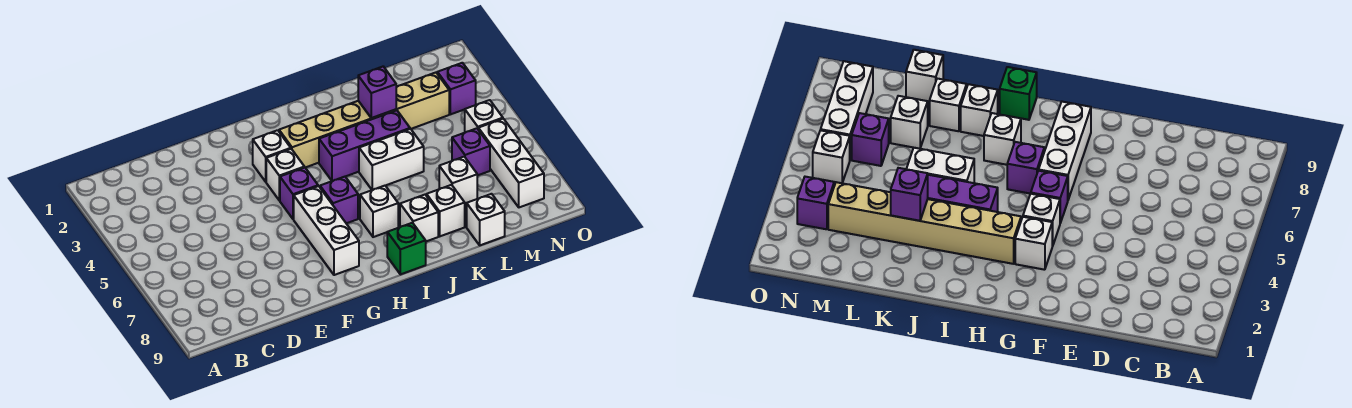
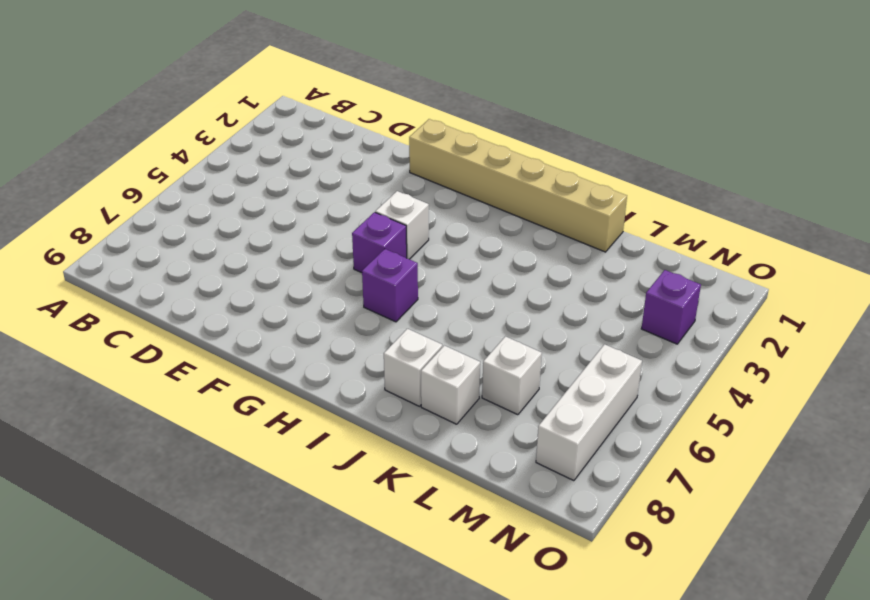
tan 1x6 brick [409,119,627,252] -> tan 1x6 brick moved to [279,73,449,168]
none -> white 1x1 brick [253,130,291,182]
none -> white 1x3 brick [294,186,359,275]
none -> purple 1x3 brick [319,110,410,181]

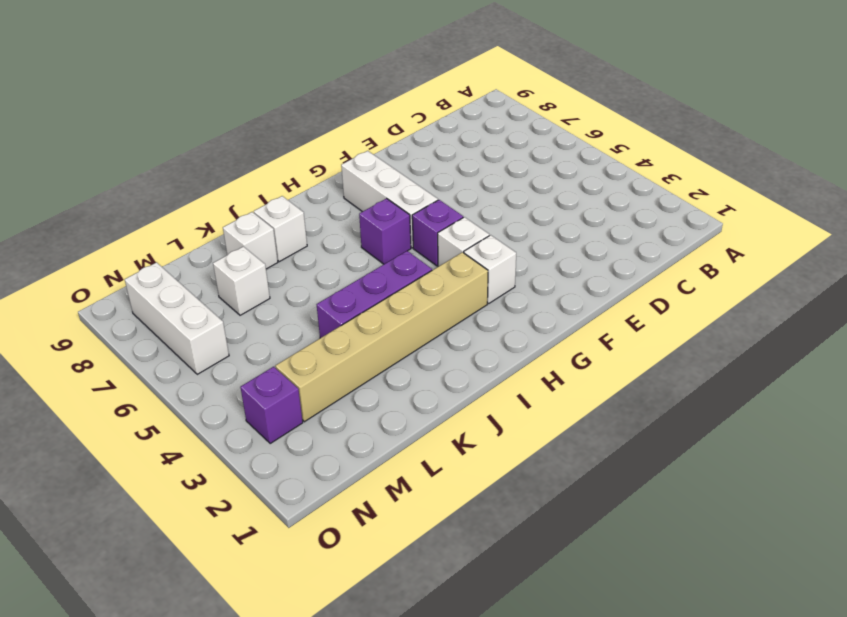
none -> white 1x1 brick [360,186,398,237]
none -> green 1x1 brick [387,223,426,274]
none -> white 1x2 brick [359,129,424,190]

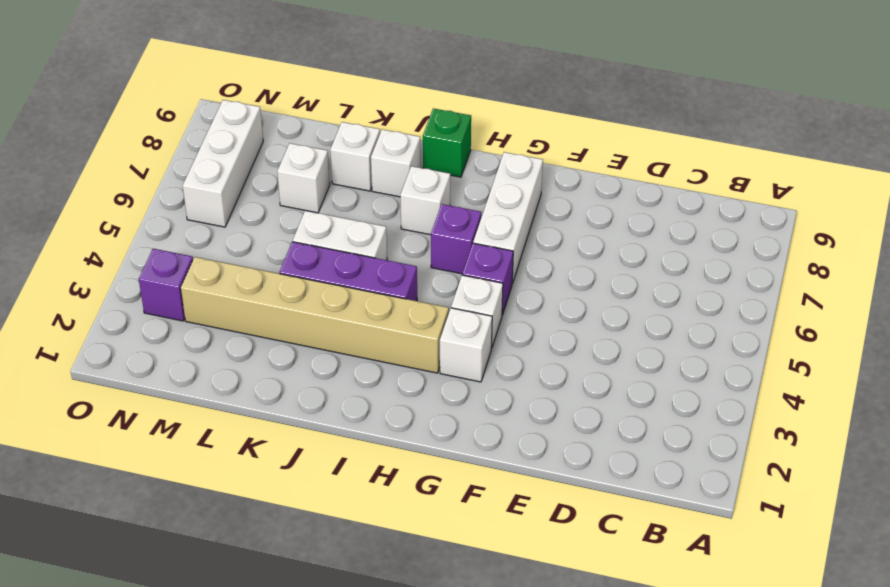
none -> white 1x1 brick [467,194,505,245]
none -> purple 1x1 brick [452,128,490,176]
none -> white 1x1 brick [465,100,503,132]

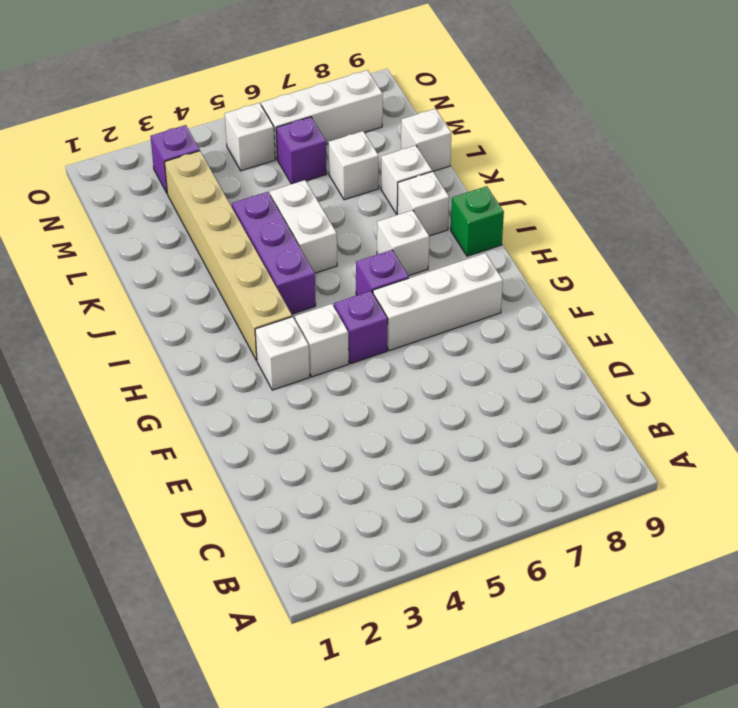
none -> purple 1x1 brick [358,67,396,118]

